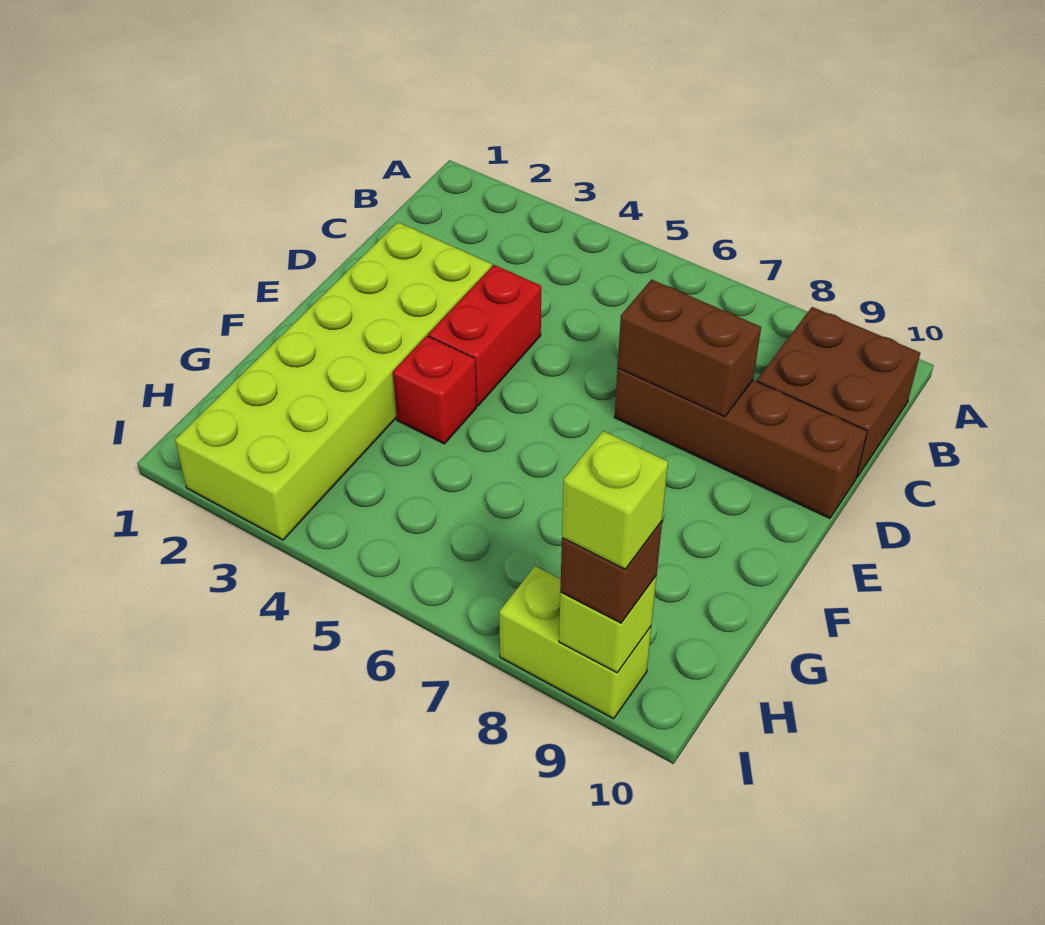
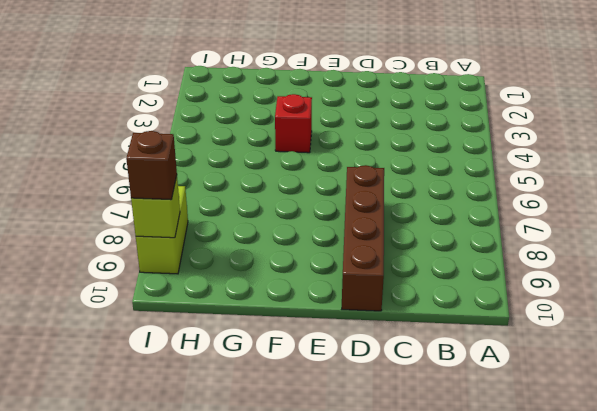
none -> brown 2x2 brick [757,307,920,477]
none -> lime 2x6 brick [175,222,492,540]

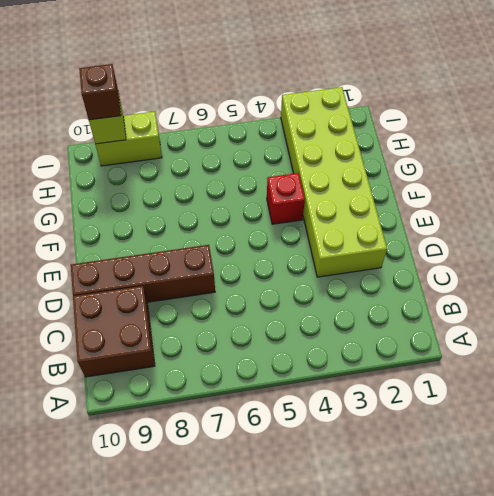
none -> red 1x2 brick [428,265,541,405]
none -> brown 1x2 brick [618,280,761,417]

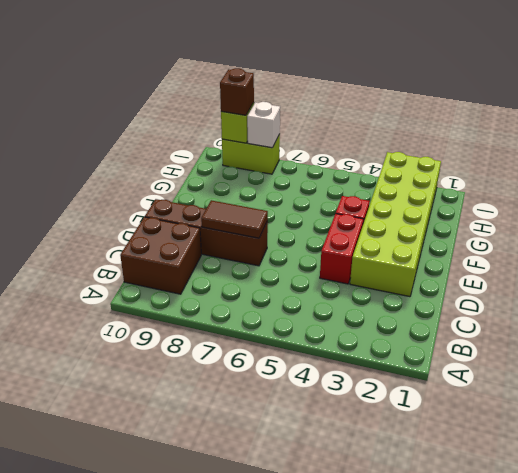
brown 1x2 tile [201,200,268,238] -> brown 1x2 brick [618,280,761,417]
white 1x1 brick [247,102,280,148] -> none
none -> lime 1x1 brick [562,431,668,569]

